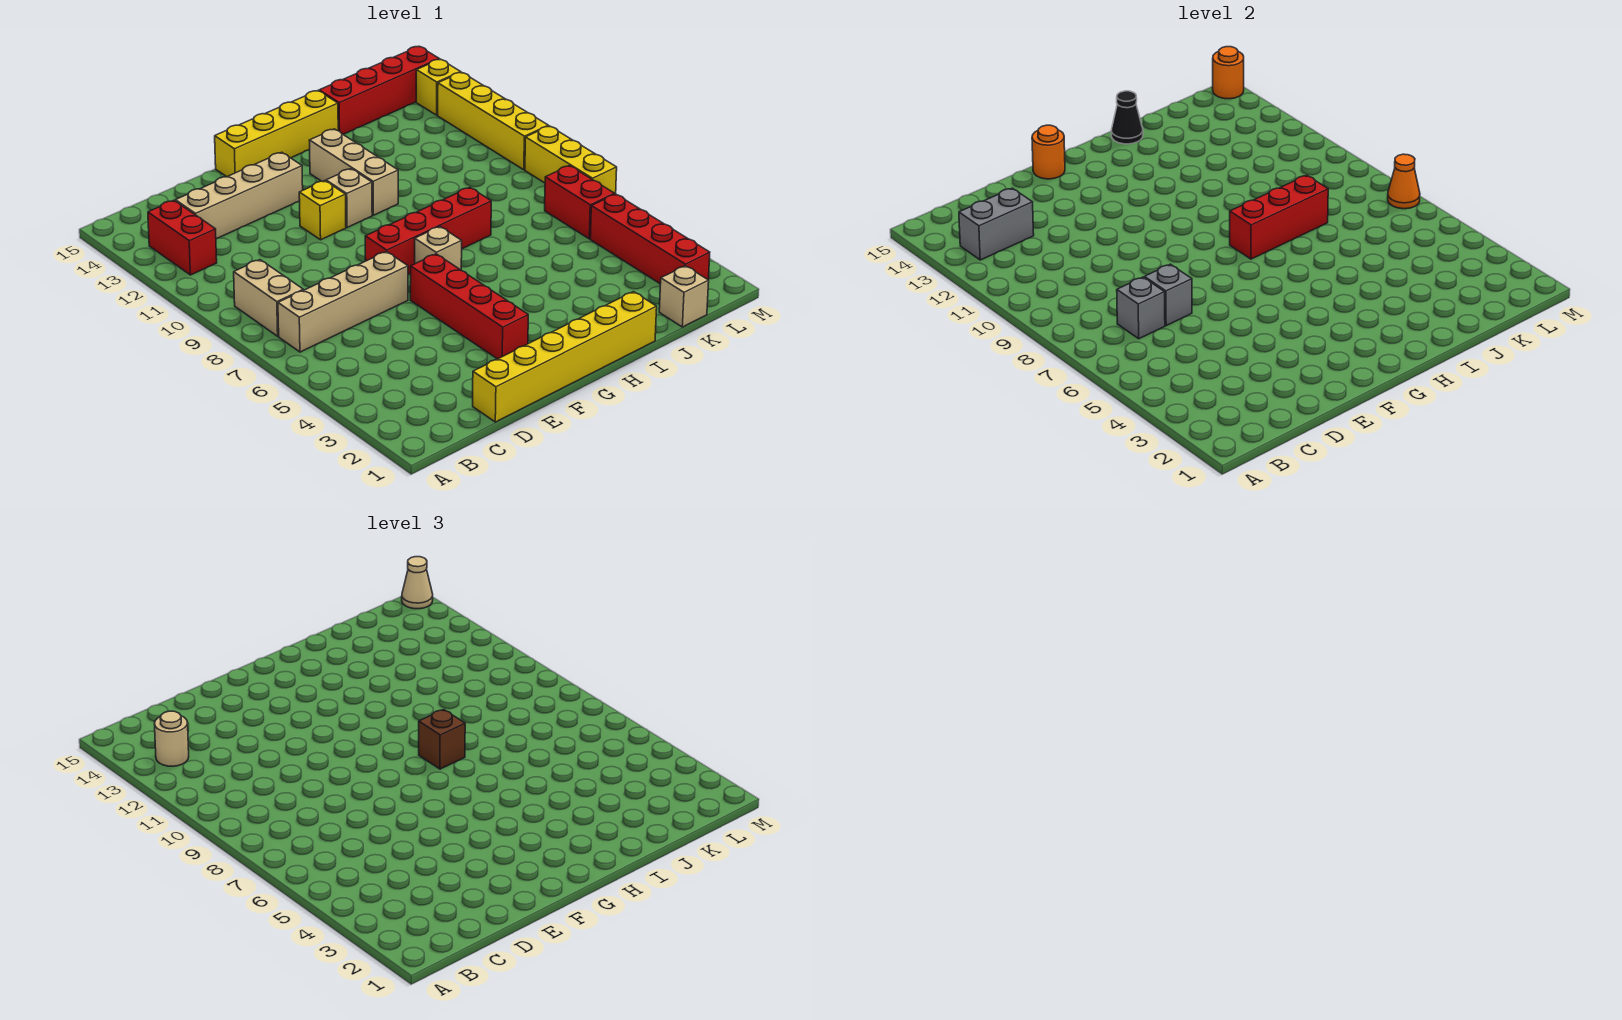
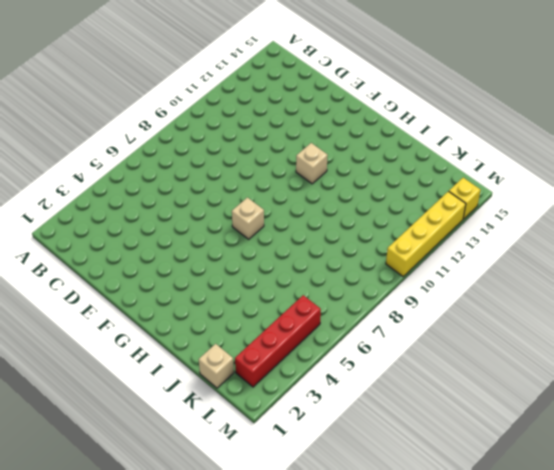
none -> tan 1x4 brick [278,251,408,352]
none -> tan 1x2 brick [234,260,303,336]
none -> red 1x2 brick [148,201,217,275]
none -> tan 1x4 brick [175,152,303,239]

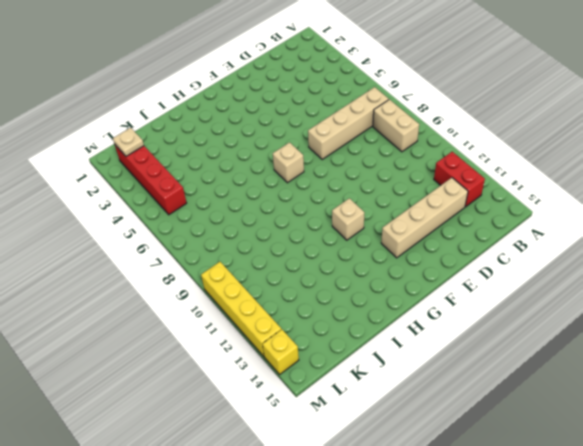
tan 1x1 plate [113,128,144,156] -> none
none -> yellow 1x6 brick [473,292,657,422]
none -> red 1x4 brick [410,254,528,359]
none -> red 1x4 brick [365,187,491,274]
none -> yellow 1x1 brick [299,181,346,240]

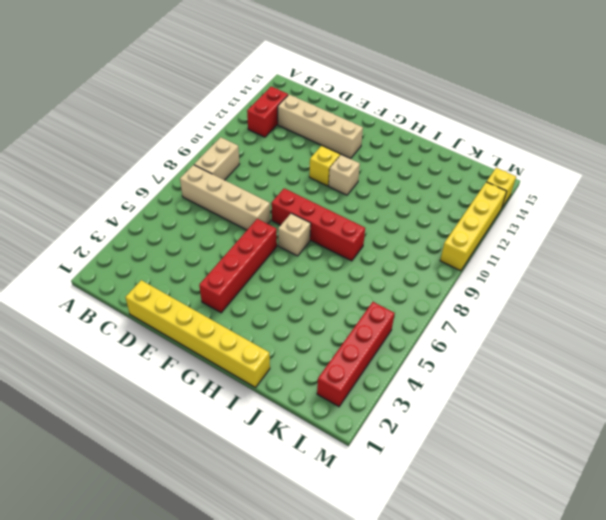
none -> yellow 1x4 brick [215,91,338,177]
none -> tan 1x3 brick [309,129,398,215]
none -> red 1x4 brick [319,47,439,134]
none -> tan 1x1 brick [659,266,709,327]

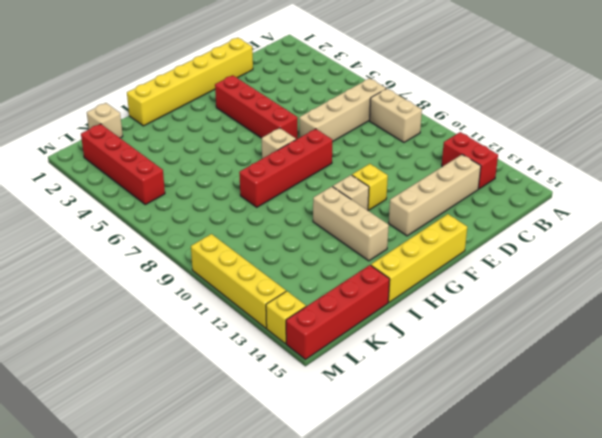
none -> red 1x2 brick [545,166,615,239]
none -> yellow 1x3 brick [525,126,617,194]
none -> grey 1x2 brick [959,188,1034,260]
none -> grey 1x1 brick [1117,277,1165,339]

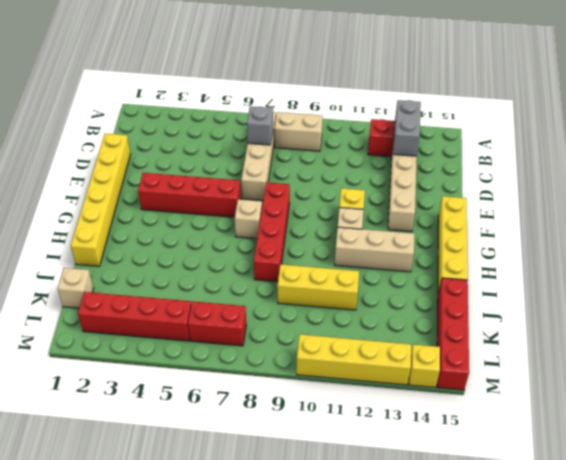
yellow 1x3 brick [277,264,359,310] -> yellow 1x3 brick moved to [525,126,617,194]
none -> grey 1x1 brick [1144,264,1192,325]
none -> orange 1x1 round brick [1032,125,1065,179]
none -> red 1x3 brick [1230,175,1328,259]
none -> black 1x1 cone [1111,91,1143,144]

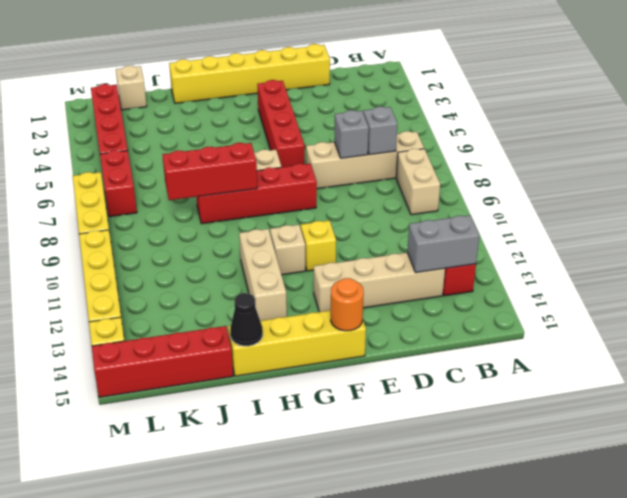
none -> orange 1x1 cone [1388,154,1420,209]
none -> orange 1x1 round brick [1213,47,1244,99]
none -> tan 1x1 round brick [155,711,189,766]
none -> brown 1x1 brick [419,710,465,769]

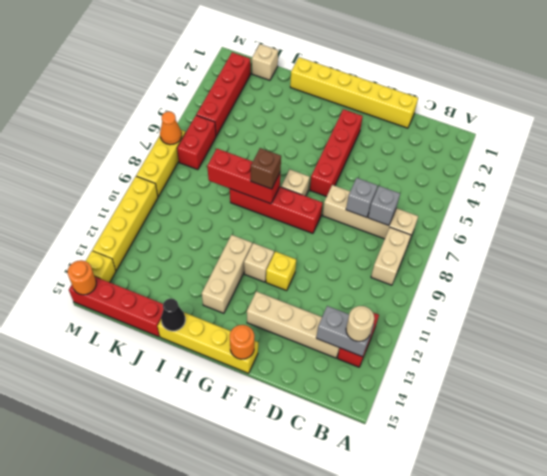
none -> tan 1x1 cone [402,557,433,609]

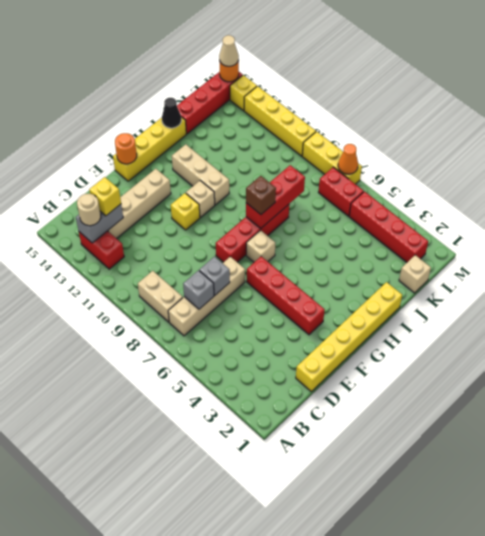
yellow 1x1 brick [89,177,121,216] -> none

